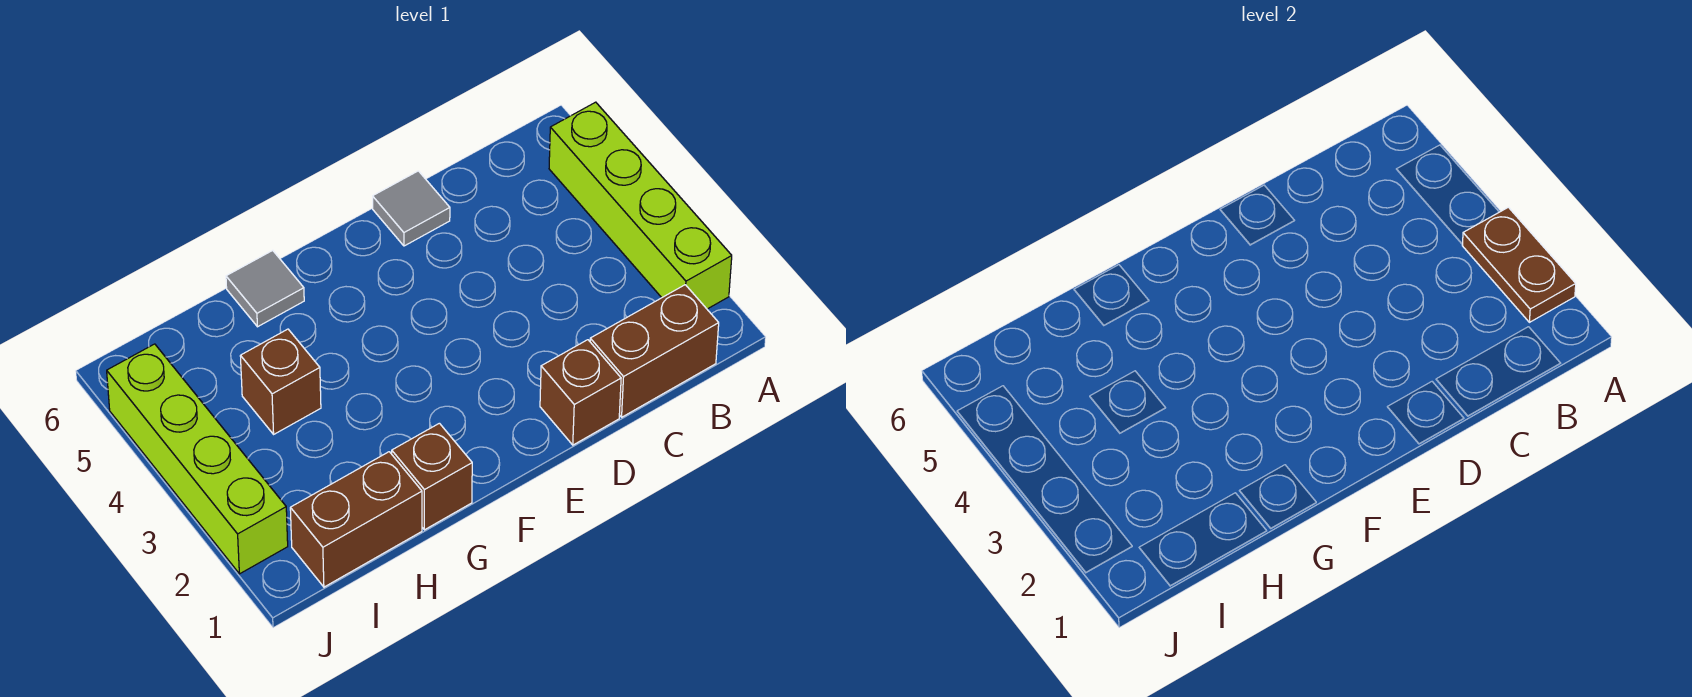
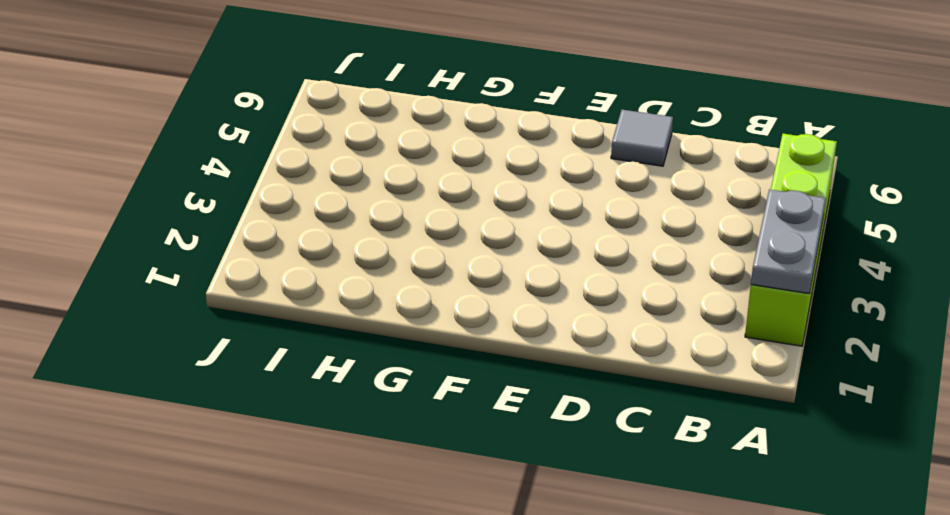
grey 1x2 plate [751,189,826,293] -> brown 1x2 plate [1462,207,1576,322]
none -> brown 1x2 brick [590,285,719,417]
none -> brown 1x1 brick [540,340,621,445]

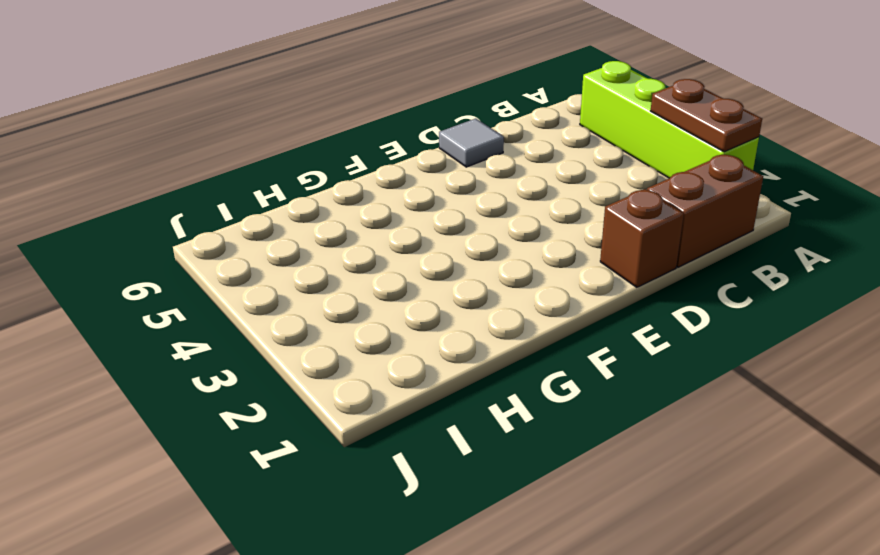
none -> brown 1x1 brick [392,423,472,530]
none -> grey 1x1 tile [226,250,304,327]

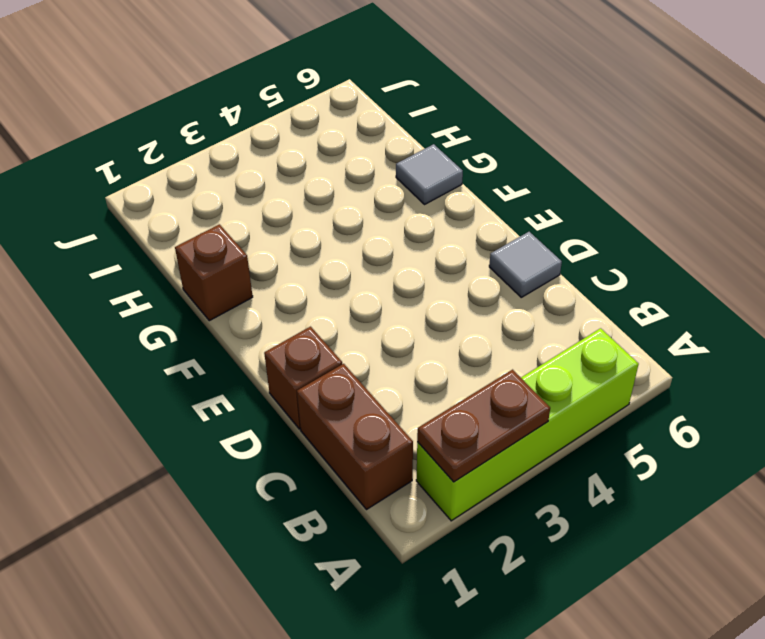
none -> brown 1x2 brick [290,452,422,587]
none -> brown 1x1 brick [240,329,321,434]

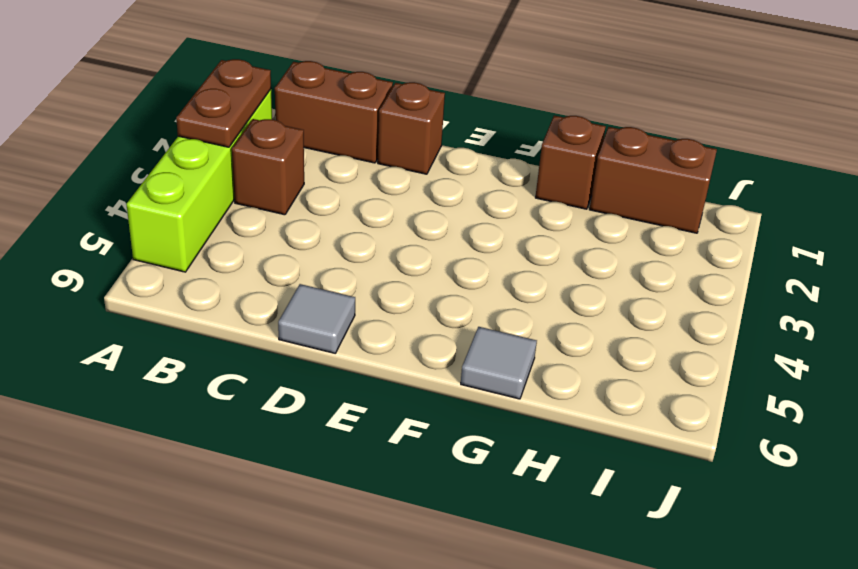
brown 1x1 brick [232,119,304,215] -> brown 1x1 brick moved to [240,329,321,434]
none -> lime 1x4 brick [107,344,288,574]

